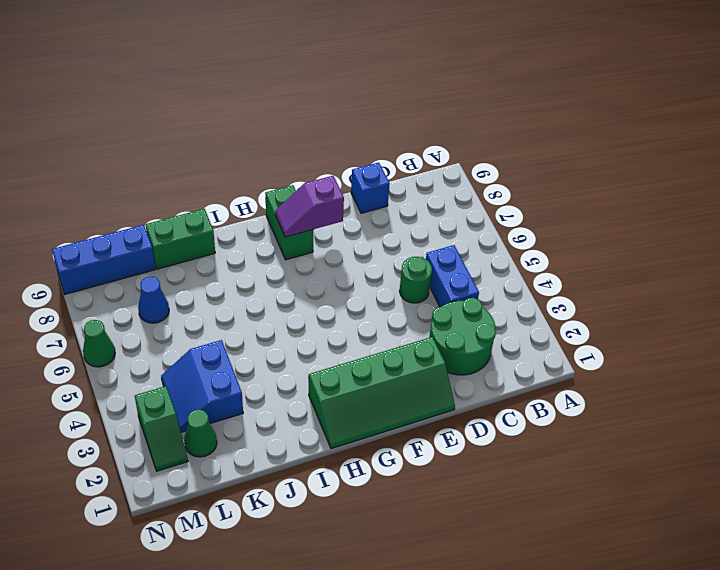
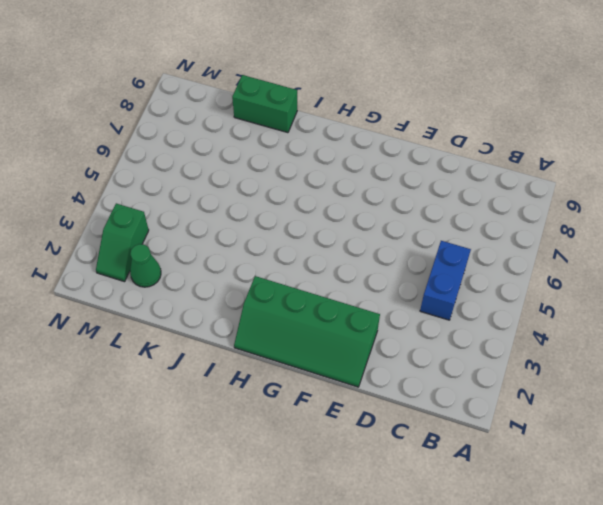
none -> green 2x2 round brick [429,298,496,375]
none -> green 1x1 round brick [400,257,432,303]
none -> blue 1x1 brick [351,162,390,213]

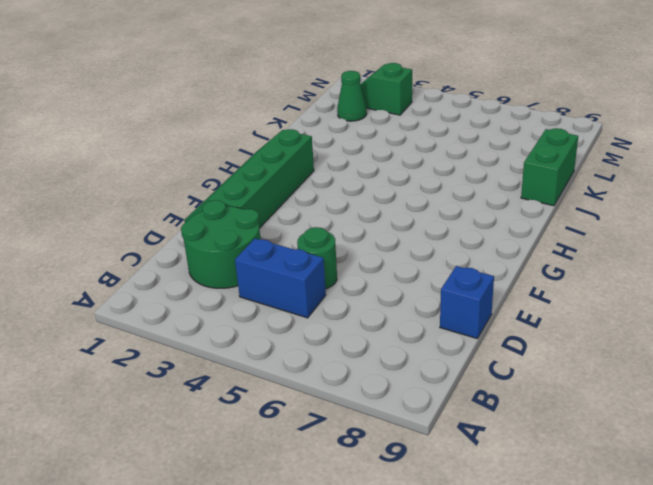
none -> green 1x2 brick [265,185,313,260]
none -> blue 2x2 slope [161,340,243,432]
none -> blue 1x1 cone [138,277,169,323]

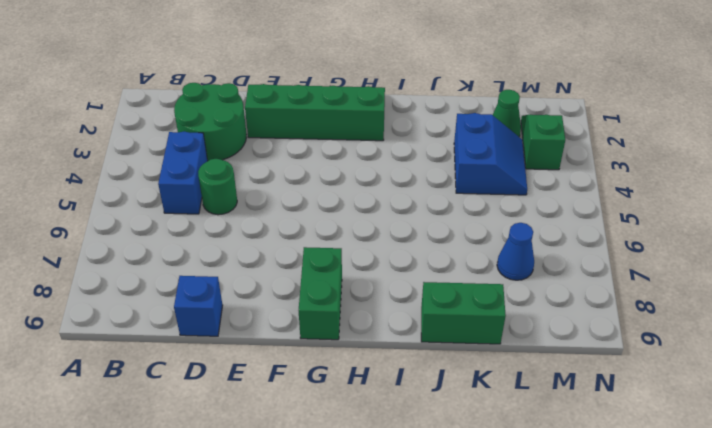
none -> blue 1x3 brick [52,225,155,294]
none -> green 1x1 cone [83,320,115,367]
none -> purple 1x2 slope [275,176,344,237]

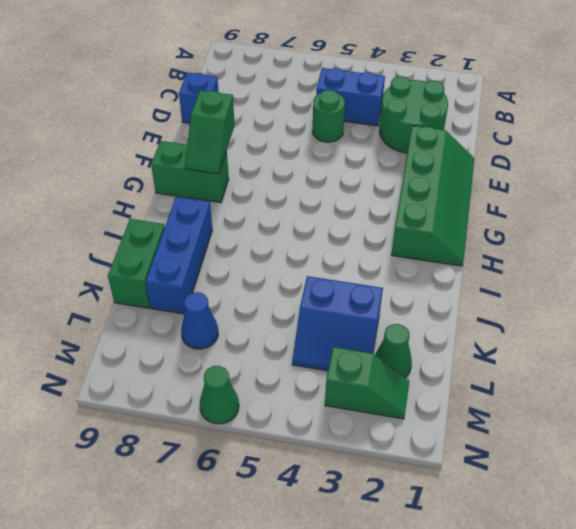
green 1x2 slope [185,90,235,174] -> purple 1x2 slope [275,176,344,237]
blue 1x3 brick [146,197,212,314] -> blue 1x3 brick moved to [52,225,155,294]

